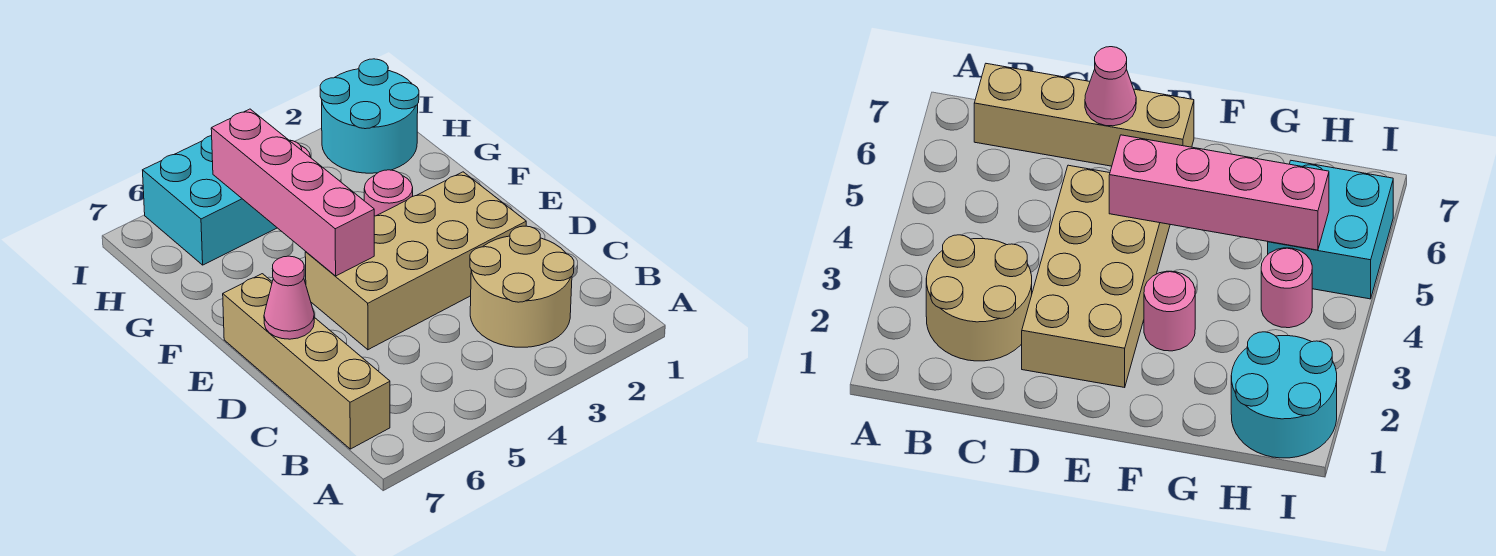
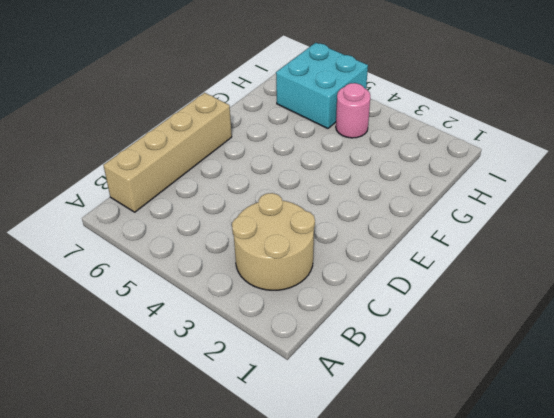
none -> tan 2x4 brick [305,172,526,350]
none -> pink 1x1 round brick [364,170,413,216]

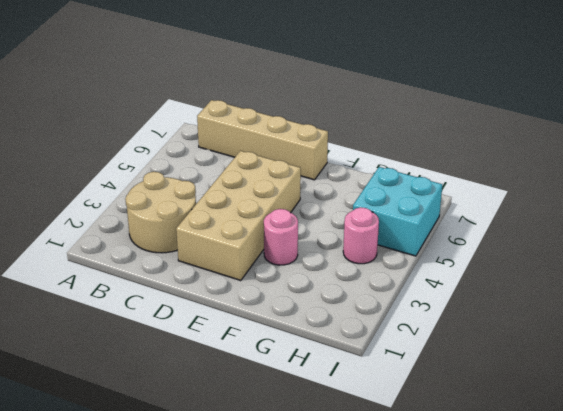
none -> cyan 2x2 round brick [320,59,419,173]
none -> pink 1x1 cone [264,256,314,339]

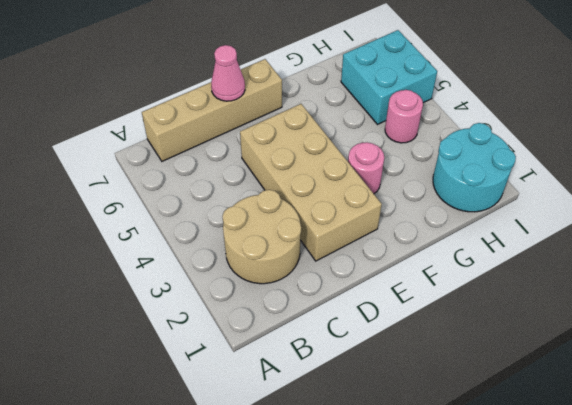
none -> pink 1x4 brick [211,109,374,276]

